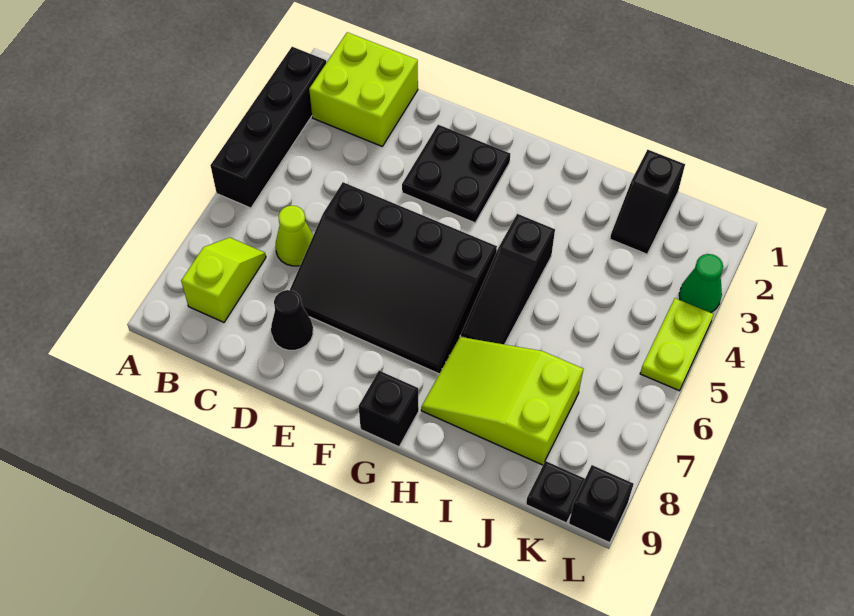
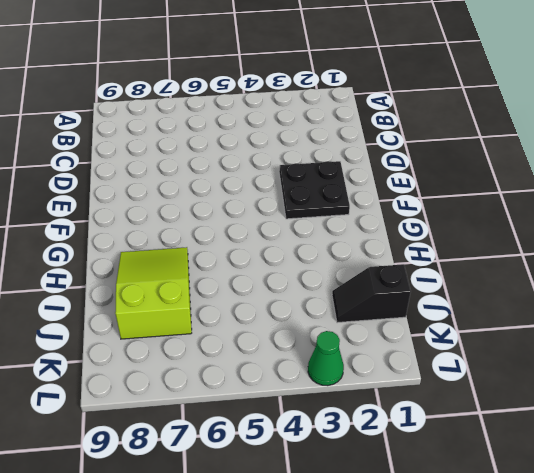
none -> black 1x4 brick [211,47,326,208]
none -> lime 2x2 brick [309,32,418,146]
none -> lime 1x2 slope [181,237,266,322]

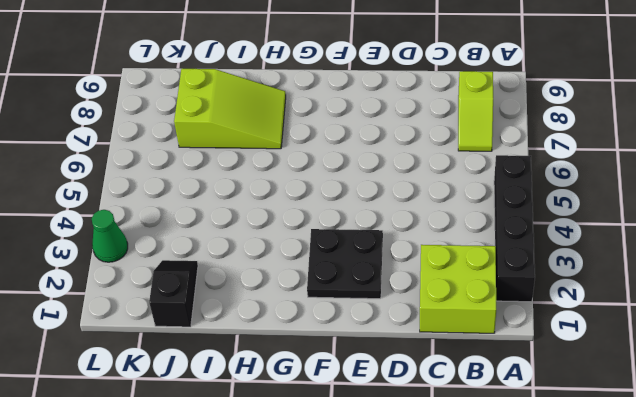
none -> lime 1x1 cone [276,206,313,266]
none -> black 3x4 slope [290,182,497,374]
none -> black 1x1 cone [271,290,313,350]

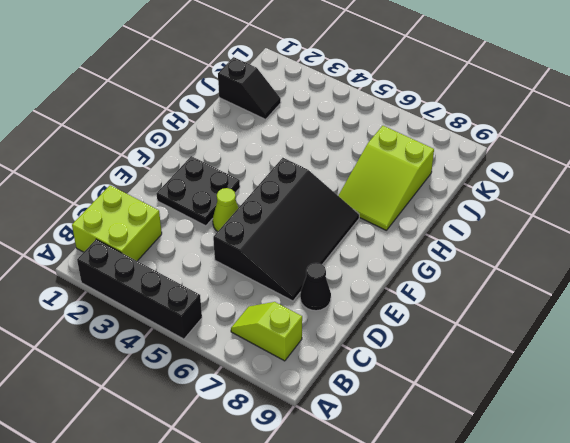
lime 1x1 cone [213,188,238,232] -> lime 1x1 cone moved to [276,206,313,266]
none -> black 1x1 brick [359,371,419,447]
none -> black 1x3 slope [461,214,555,344]
none -> black 1x1 plate [526,461,585,523]

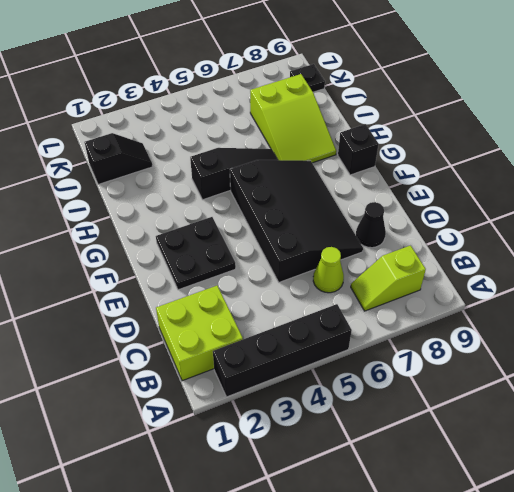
none -> green 1x1 cone [679,254,723,313]
none -> lime 1x2 plate [640,298,714,391]
none -> black 1x1 brick [569,465,633,543]

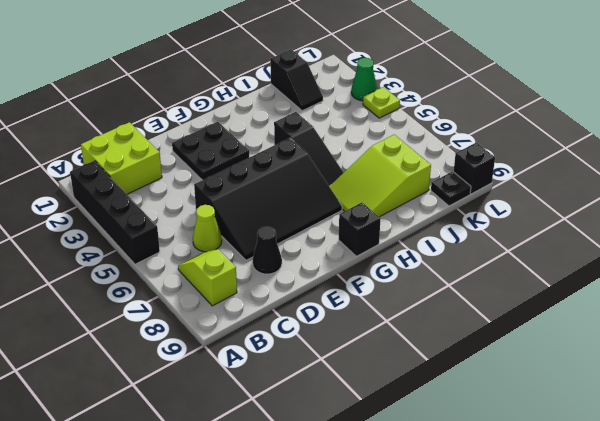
lime 1x1 plate [363,87,400,118] -> lime 1x2 plate [640,298,714,391]

